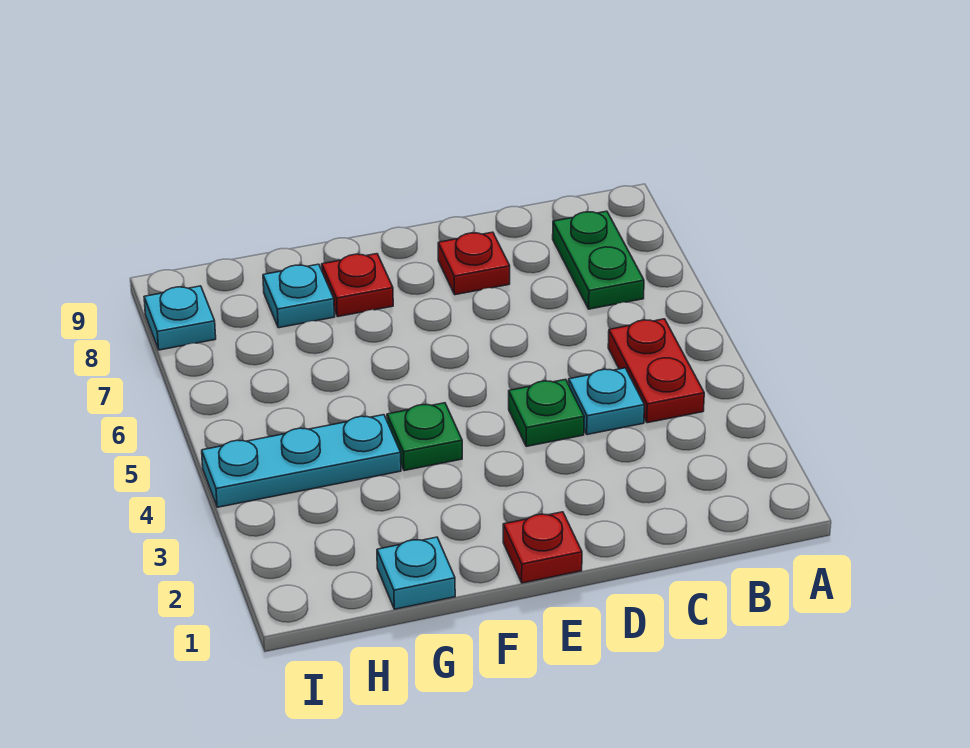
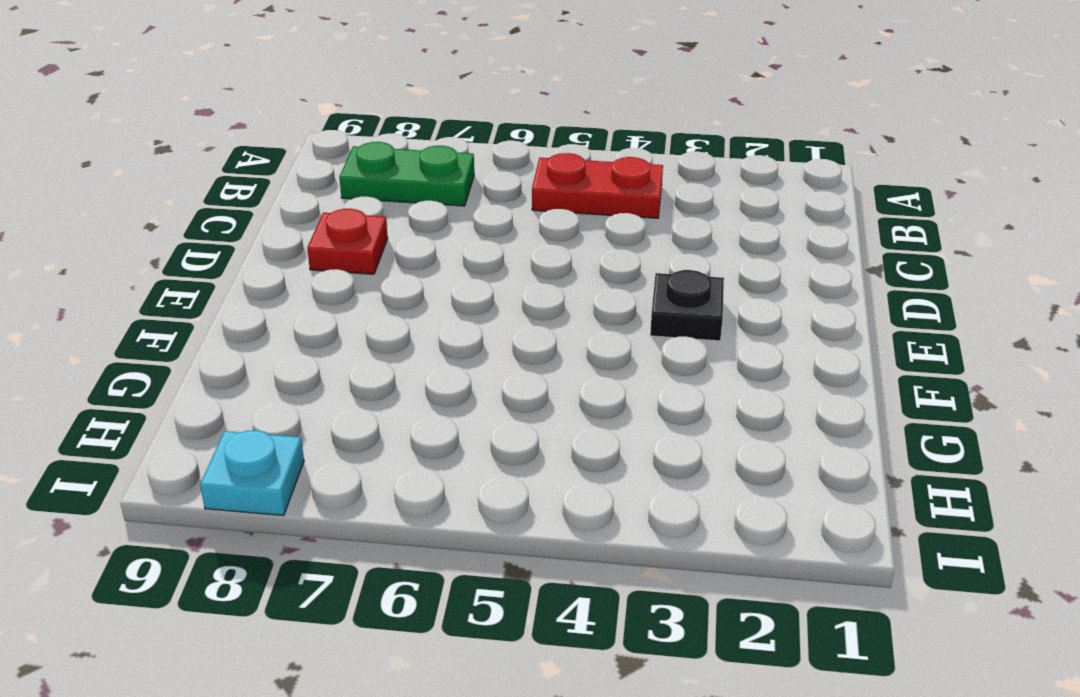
black 1x1 plate [650,270,724,341] -> none
none -> cyan 1x1 plate [569,368,644,435]
none -> green 1x1 plate [509,379,584,446]
none -> red 1x1 plate [503,512,582,583]

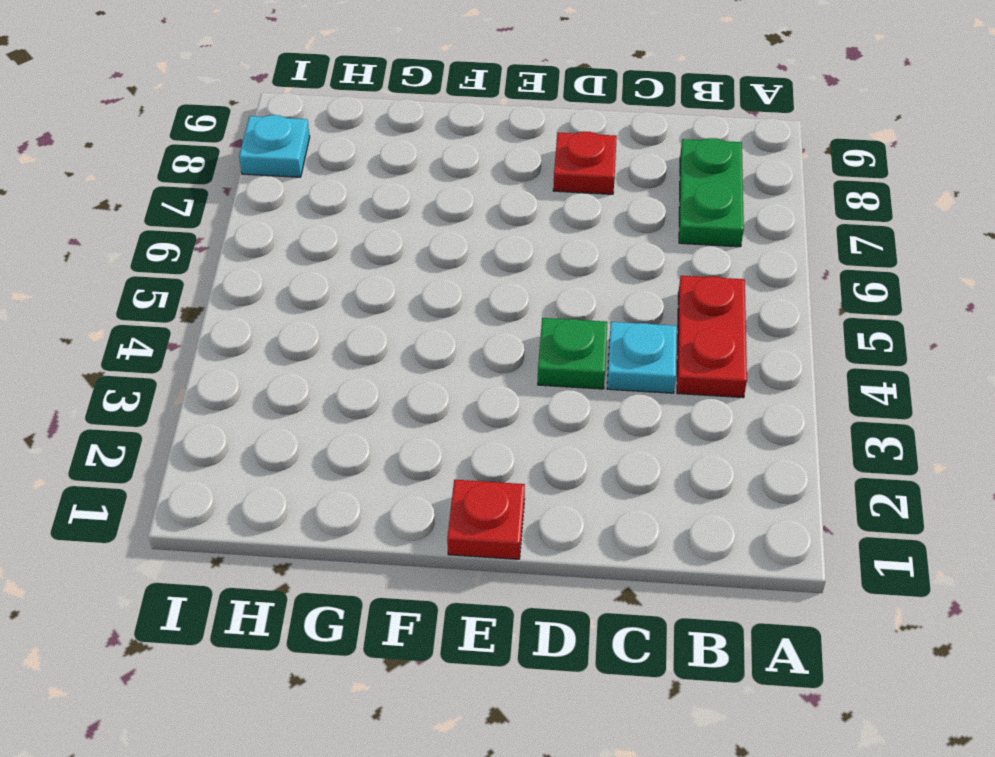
none -> green 1x1 plate [387,403,462,471]
none -> red 1x1 plate [322,254,393,317]
none -> cyan 1x1 plate [377,537,455,609]

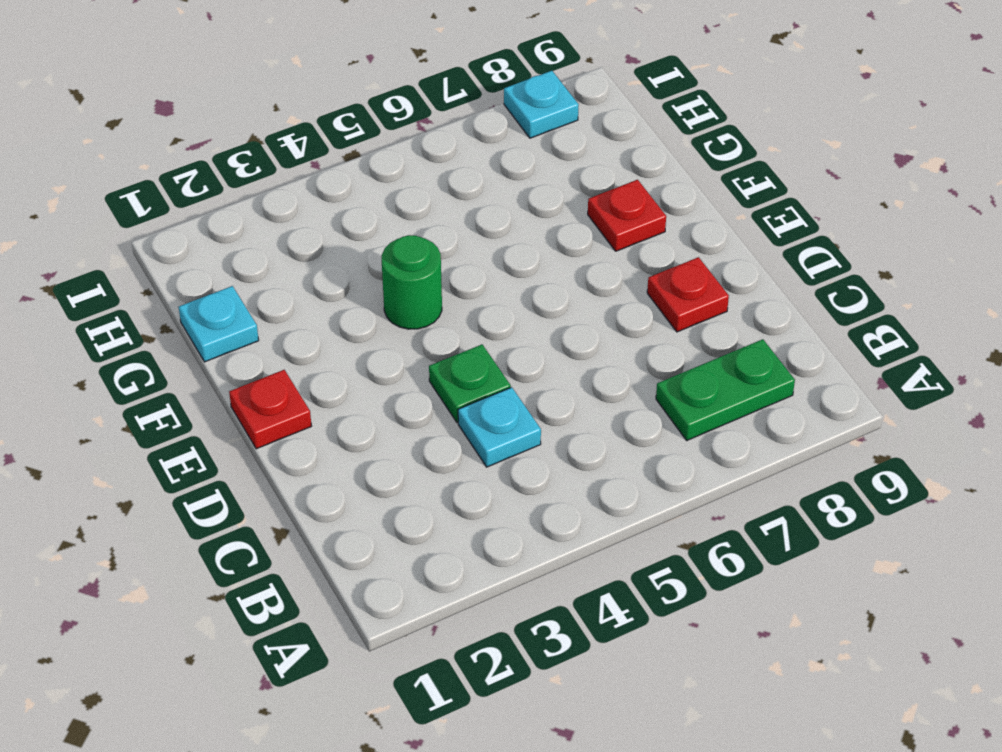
green 1x1 round brick [382,235,442,329] -> green 1x1 plate [387,403,462,471]
none -> red 1x2 plate [608,319,704,423]
none -> cyan 1x3 plate [202,415,401,507]
none -> cyan 1x1 plate [263,264,335,328]

